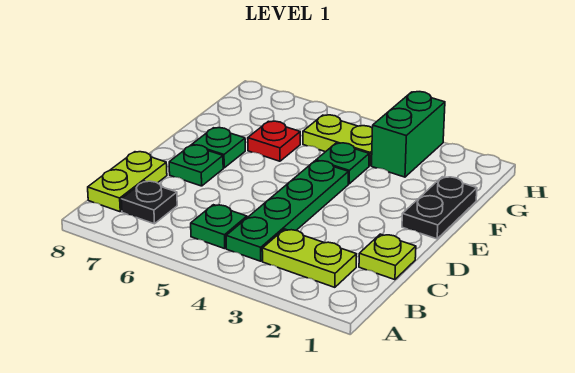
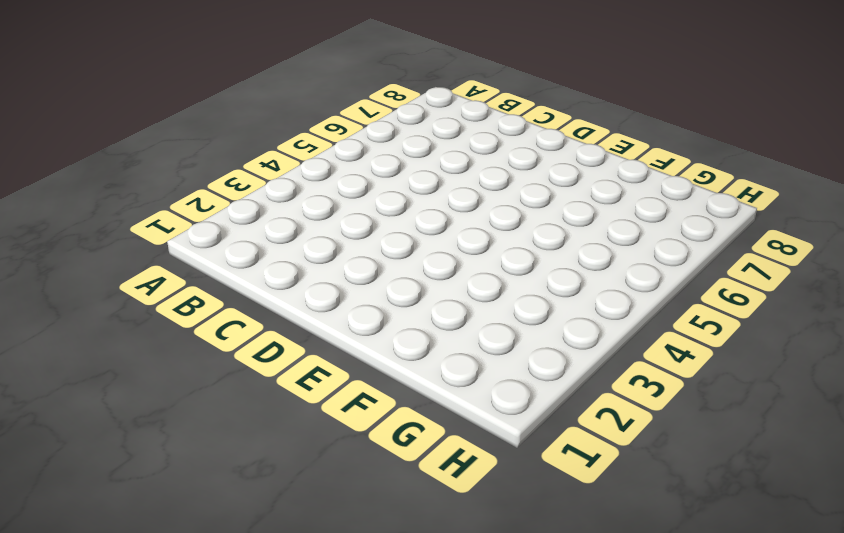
none -> lime 1x2 plate [262,229,356,287]
none -> green 1x4 plate [226,161,348,261]
none -> green 1x1 plate [191,205,247,249]

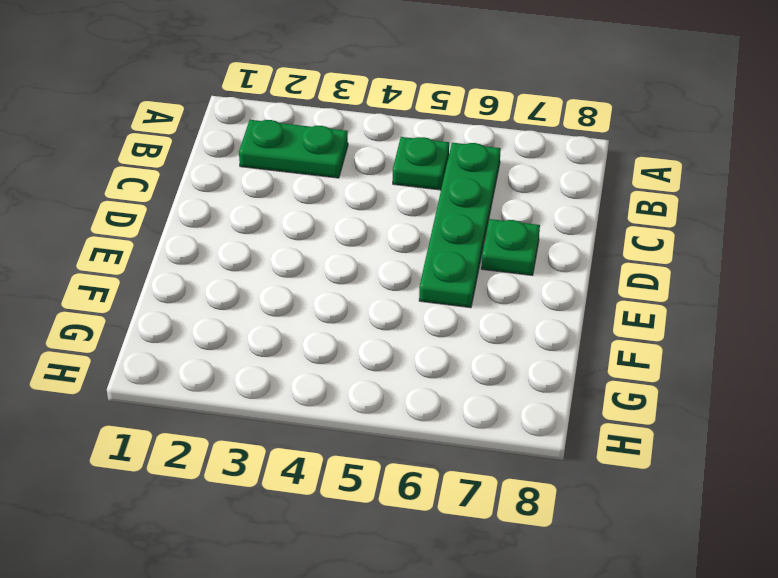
green 1x2 plate [239,120,348,178] -> lime 1x2 plate [262,229,356,287]
green 1x4 plate [419,143,501,308] -> green 1x4 plate moved to [226,161,348,261]
none -> black 1x1 plate [121,181,177,224]
none -> lime 1x2 plate [88,152,167,212]
none -> lime 1x1 plate [359,234,416,280]

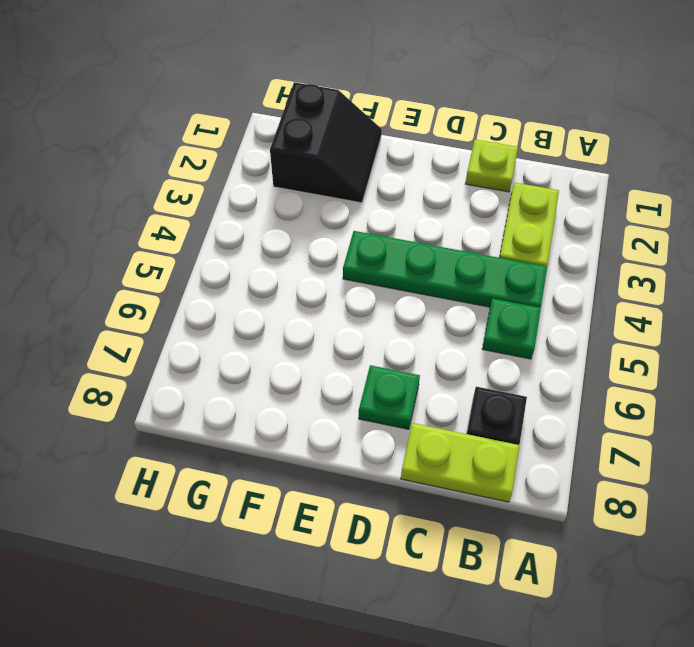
black 2x2 slope [270,82,382,203] -> black 1x2 plate [402,177,477,239]
none -> green 1x1 plate [192,128,245,168]
none -> green 1x1 plate [316,143,369,184]
none -> red 1x1 plate [248,121,300,161]

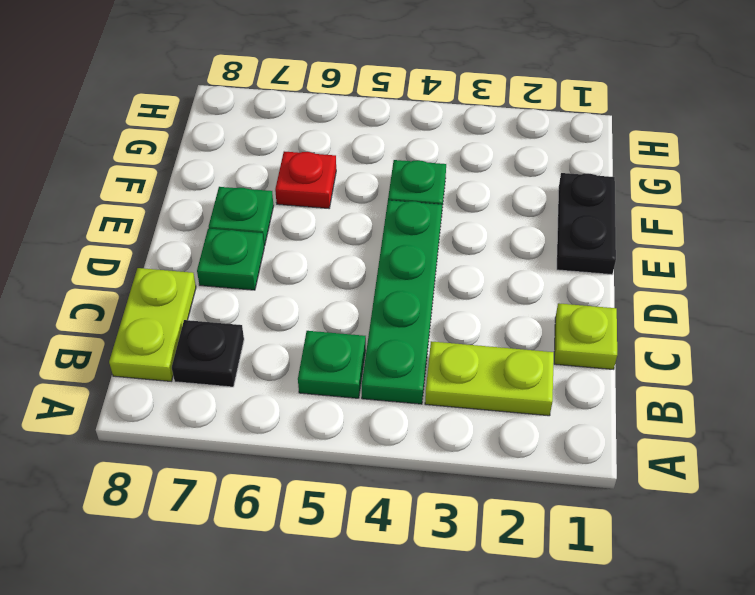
none -> green 1x2 brick [372,92,445,177]
none -> lime 1x2 plate [303,115,372,166]

